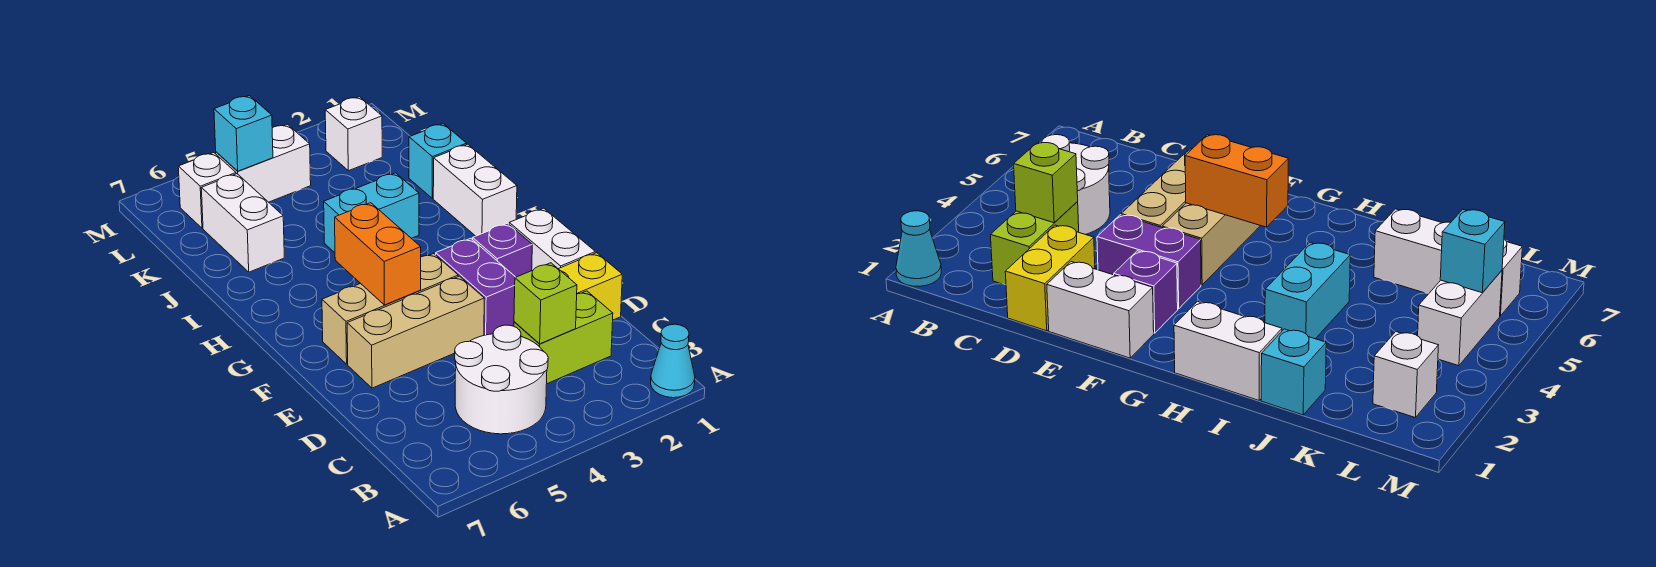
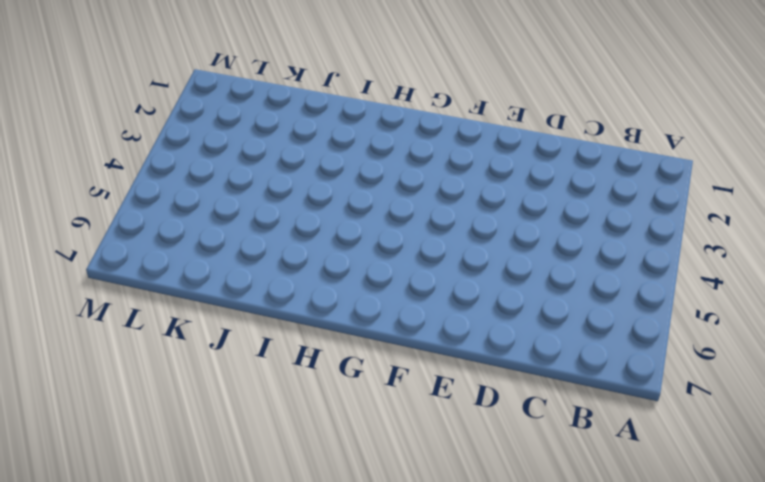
none -> cyan 1x1 cone [651,324,695,398]
none -> white 2x2 round brick [455,325,548,434]
none -> lime 1x2 brick [514,291,613,384]

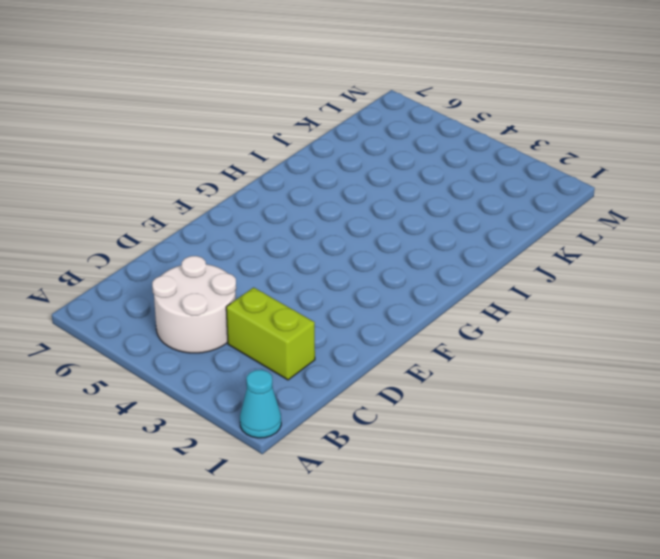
none -> yellow 1x2 brick [559,253,622,320]
none -> white 1x2 brick [509,208,595,270]
none -> purple 1x2 brick [436,238,515,335]

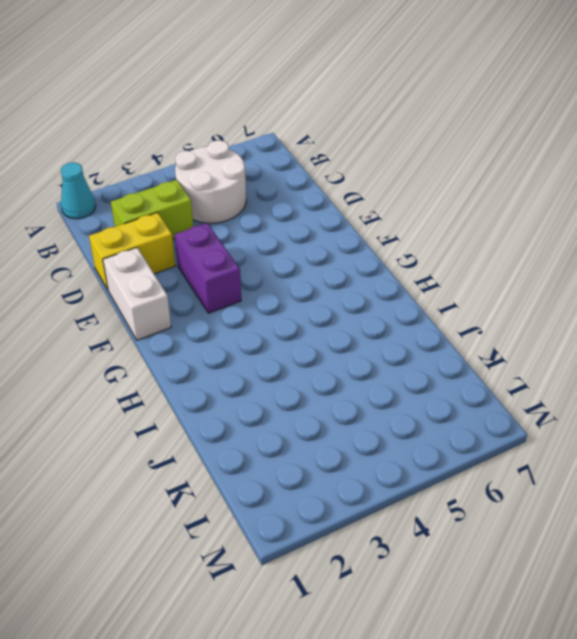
none -> tan 1x3 brick [347,276,484,388]
none -> purple 1x1 brick [473,223,532,277]
none -> tan 1x3 brick [322,254,458,364]

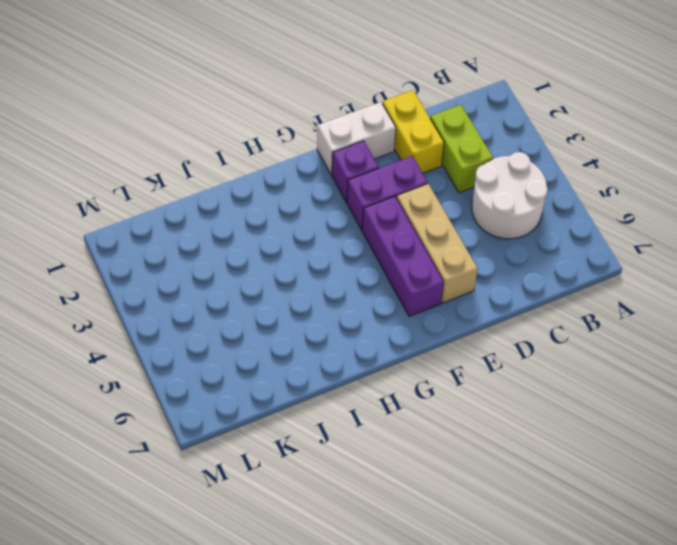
purple 1x3 brick [362,196,444,317] -> tan 1x3 brick [322,254,458,364]
none -> cyan 1x1 cone [651,324,695,398]
none -> white 1x2 brick [433,144,517,236]
none -> cyan 1x2 brick [324,173,419,253]

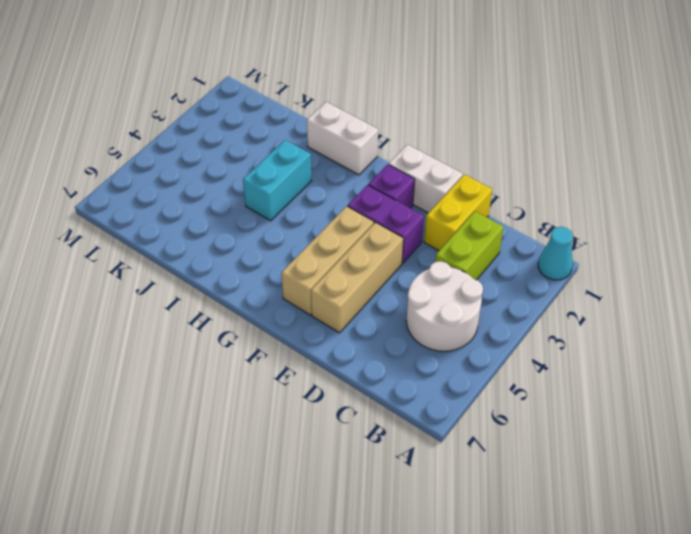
none -> cyan 1x1 brick [409,124,467,198]
none -> white 1x2 brick [201,174,284,272]
none -> white 1x1 brick [325,97,382,171]

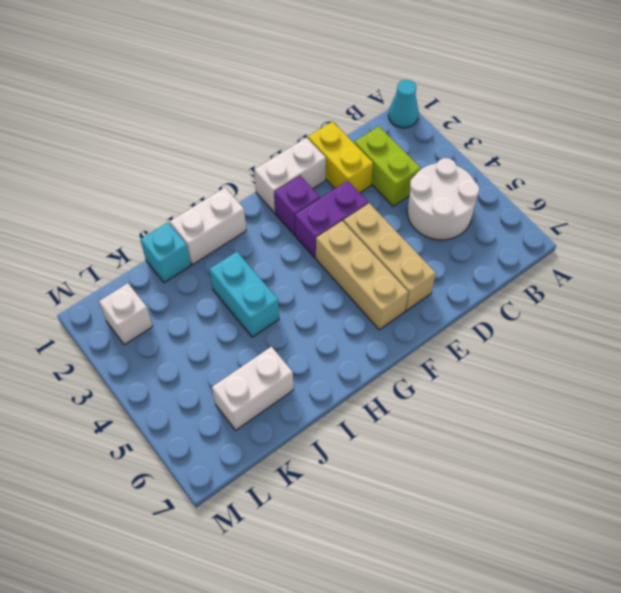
none -> white 1x2 brick [216,124,311,202]
none -> white 1x1 brick [178,153,236,228]
none -> lime 1x1 brick [514,263,577,344]

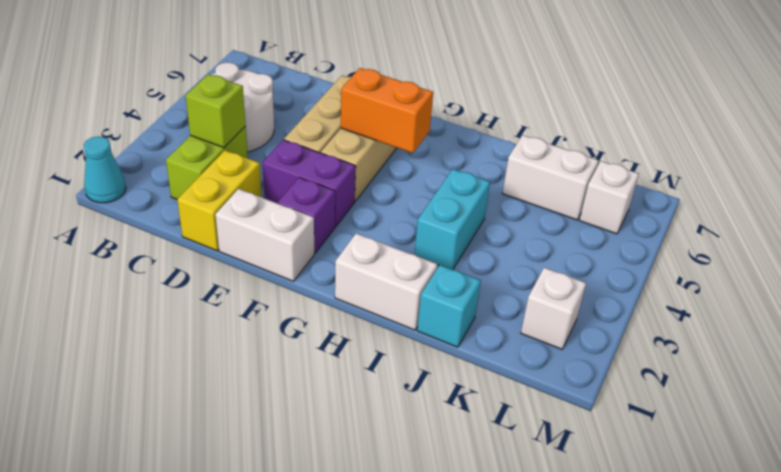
none -> white 1x2 brick [216,124,311,202]
none -> cyan 1x1 brick [214,95,273,171]

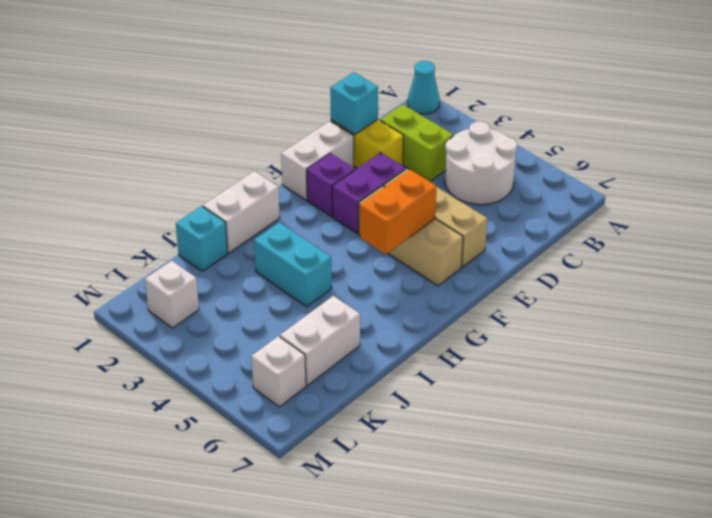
cyan 1x1 brick [330,72,378,135] -> cyan 1x1 brick moved to [214,95,273,171]
none -> white 1x2 brick [216,124,311,202]
none -> lime 1x1 brick [514,263,577,344]

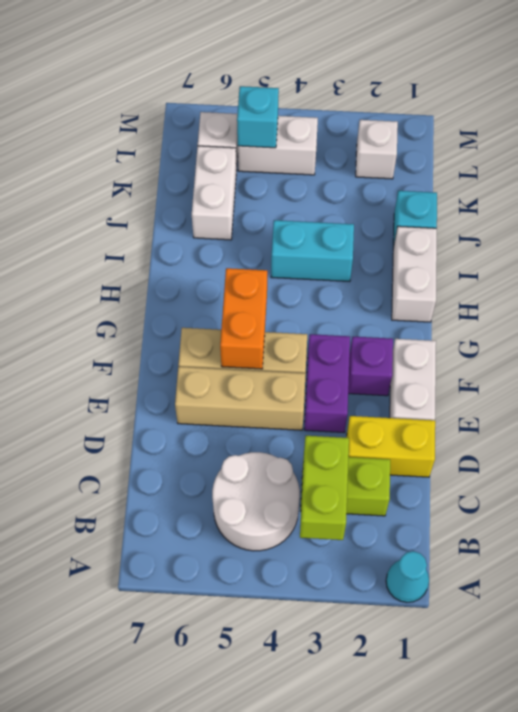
lime 1x2 brick [300,436,349,540] -> lime 1x1 brick [514,263,577,344]

